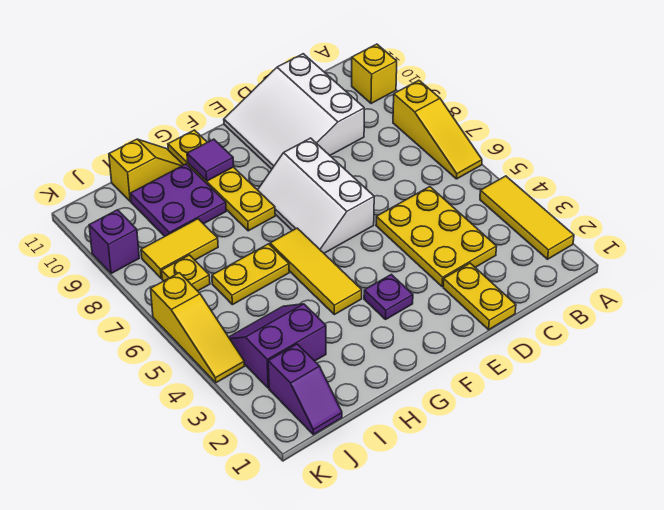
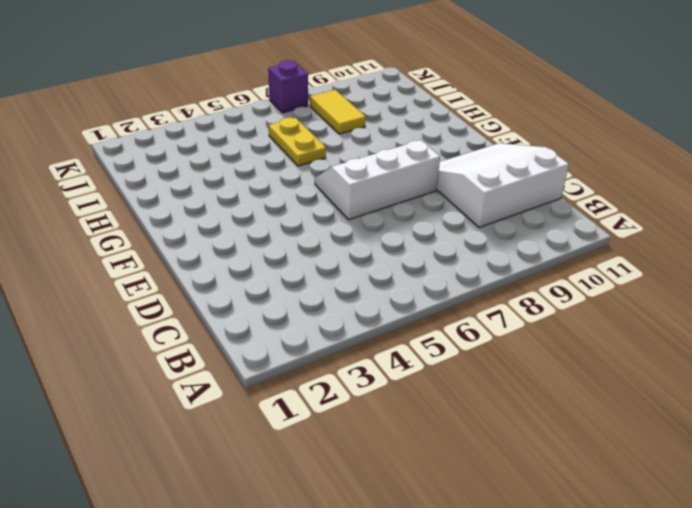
purple 1x1 brick [268,60,308,113] -> purple 1x1 brick moved to [89,210,139,274]
none -> yellow 1x3 tile [480,176,574,259]
none -> yellow 1x3 slope [393,80,482,179]
none -> yellow 1x1 brick [352,44,397,104]

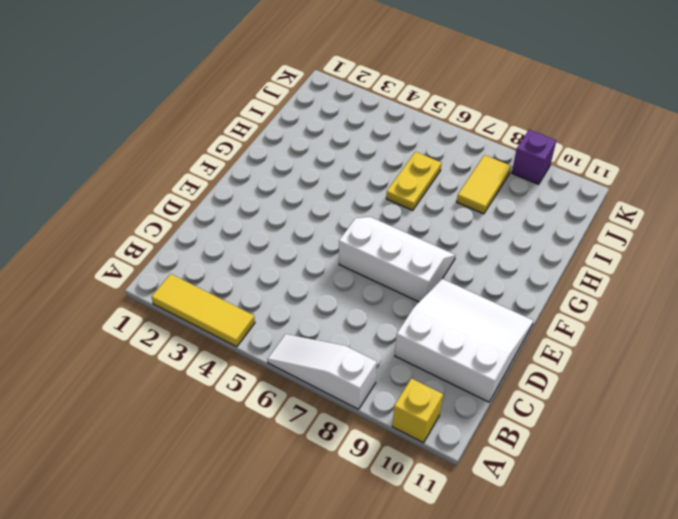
white 1x3 slope [267,334,377,409] -> yellow 1x3 slope [393,80,482,179]
none -> yellow 2x3 plate [376,187,497,287]
none -> yellow 1x2 plate [443,263,516,330]
none -> purple 1x1 plate [364,274,413,319]

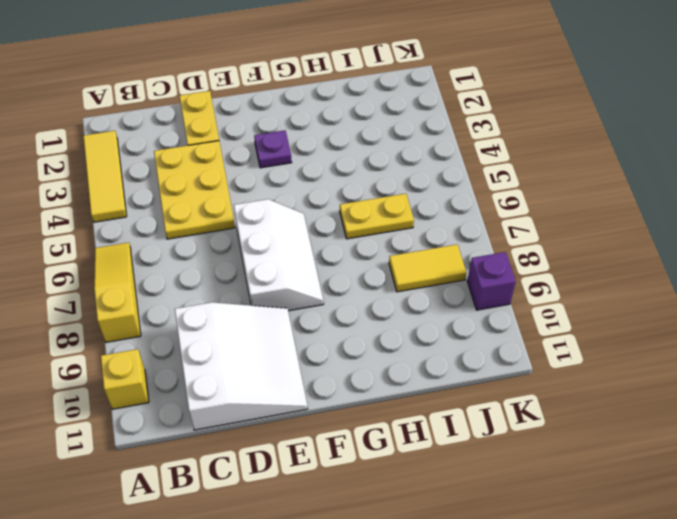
none -> yellow 1x3 tile [270,228,362,315]
none -> yellow 1x4 plate [168,130,275,231]
none -> purple 2x2 plate [130,164,226,236]

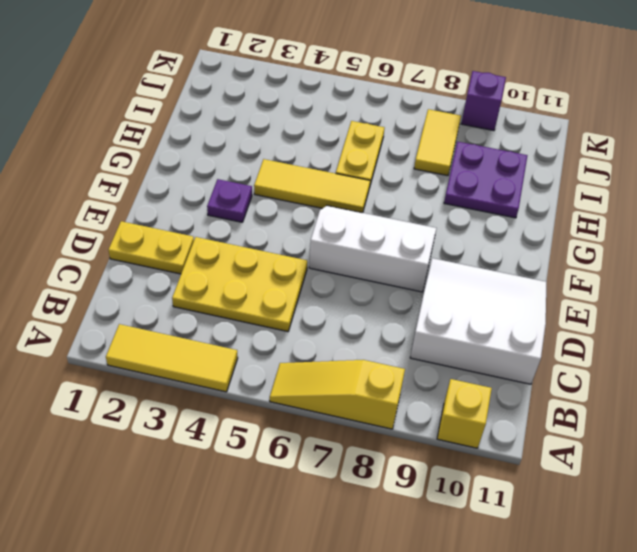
none -> yellow 1x4 plate [168,130,275,231]
none -> yellow 1x2 slope [109,139,183,202]
none -> purple 2x2 slope [229,304,326,388]

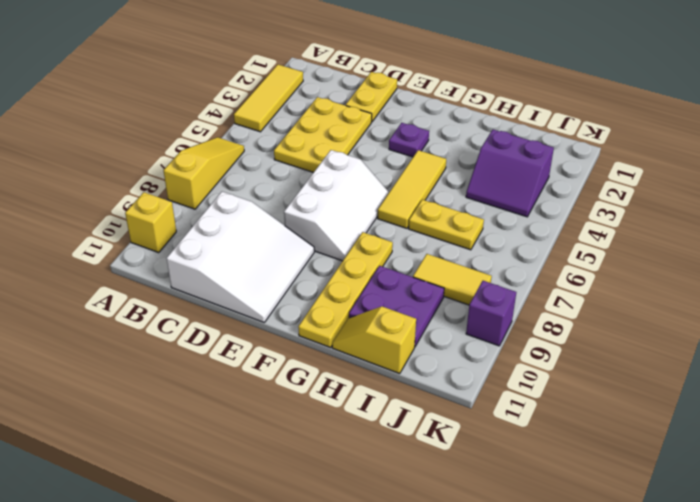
none -> purple 1x2 slope [268,344,342,435]
none -> yellow 1x1 plate [161,255,210,291]
none -> yellow 1x3 slope [151,273,244,383]

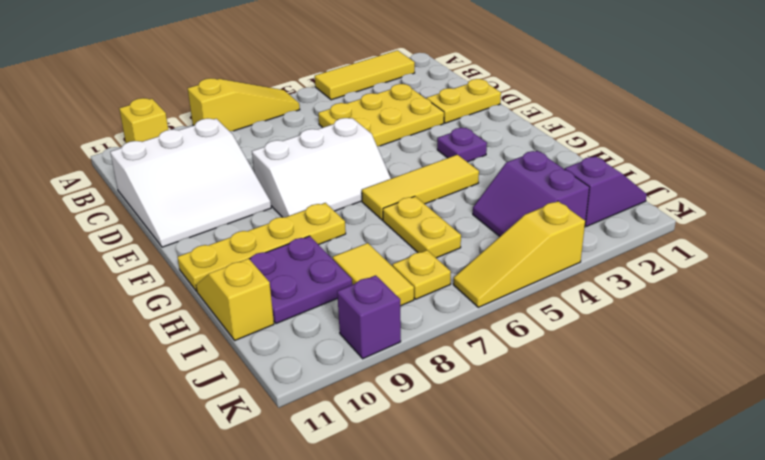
yellow 1x3 slope [453,201,585,307] -> yellow 1x3 slope turned to [151,273,244,383]
none -> purple 1x1 tile [187,139,234,181]

